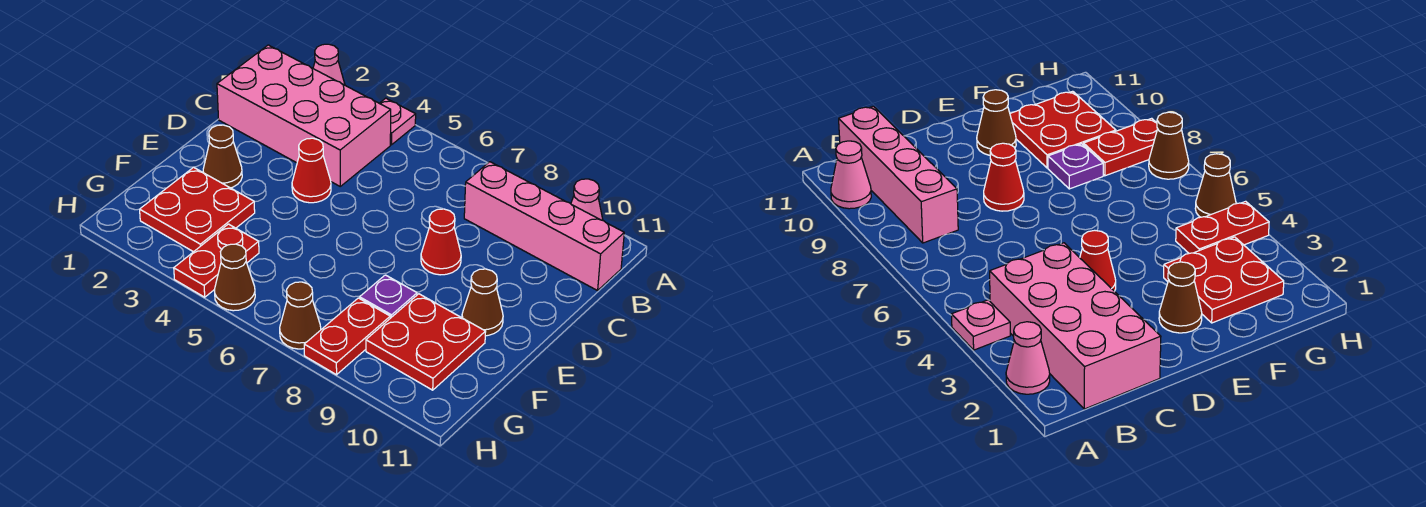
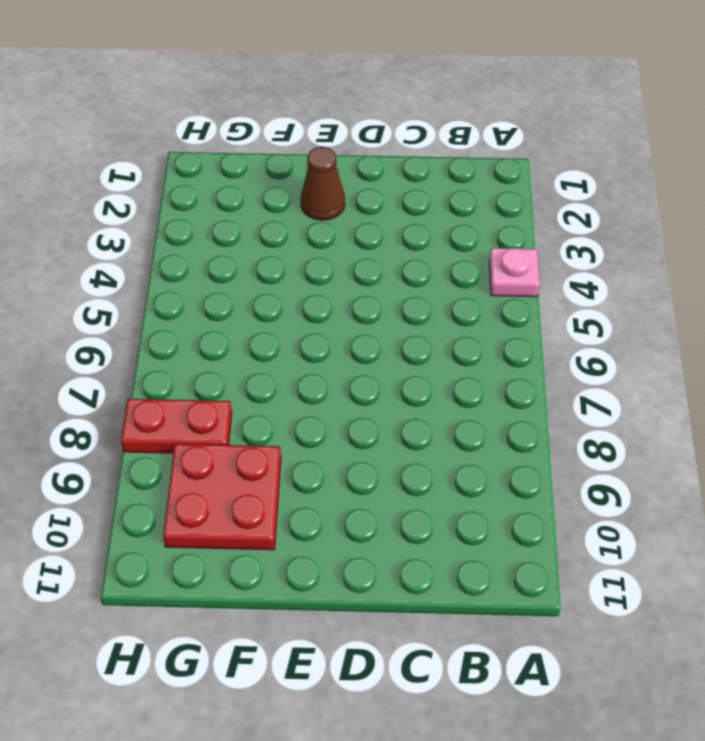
none -> pink 1x1 cone [313,44,345,85]
none -> pink 1x1 cone [571,179,603,220]
none -> pink 2x4 brick [217,45,391,186]

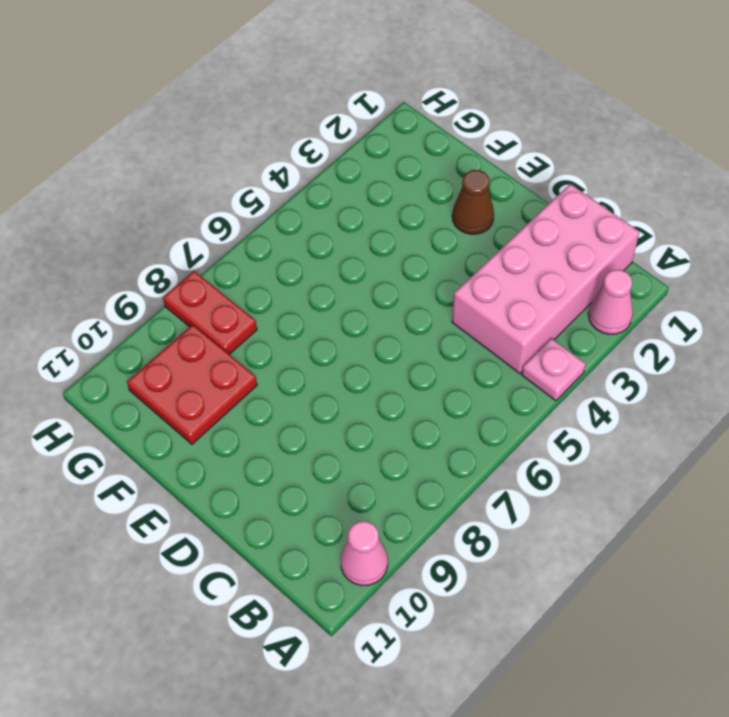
none -> pink 1x4 brick [464,162,624,291]
none -> red 1x1 cone [292,138,331,203]
none -> red 1x1 cone [421,209,461,275]

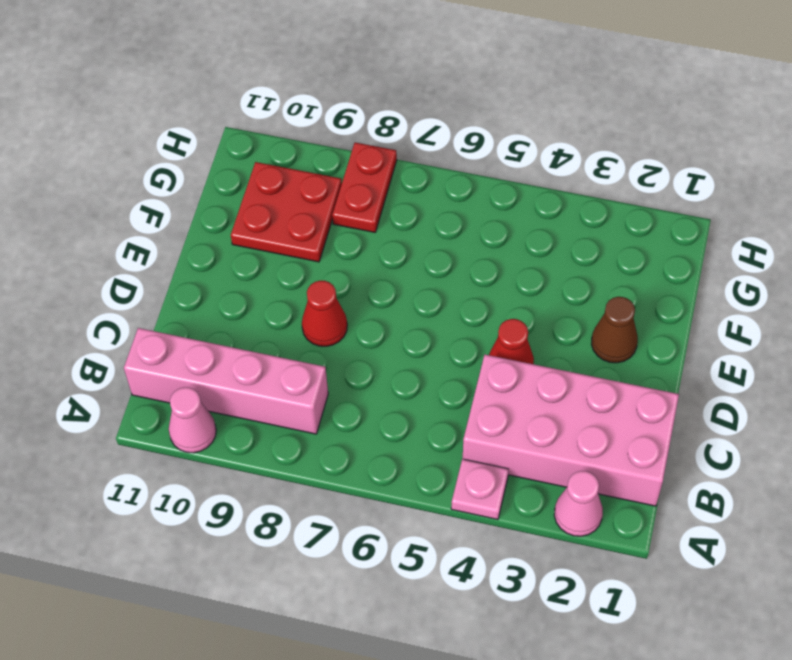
none -> brown 1x1 cone [462,269,503,336]
none -> red 2x2 plate [140,167,255,252]
none -> purple 1x1 plate [360,275,417,318]

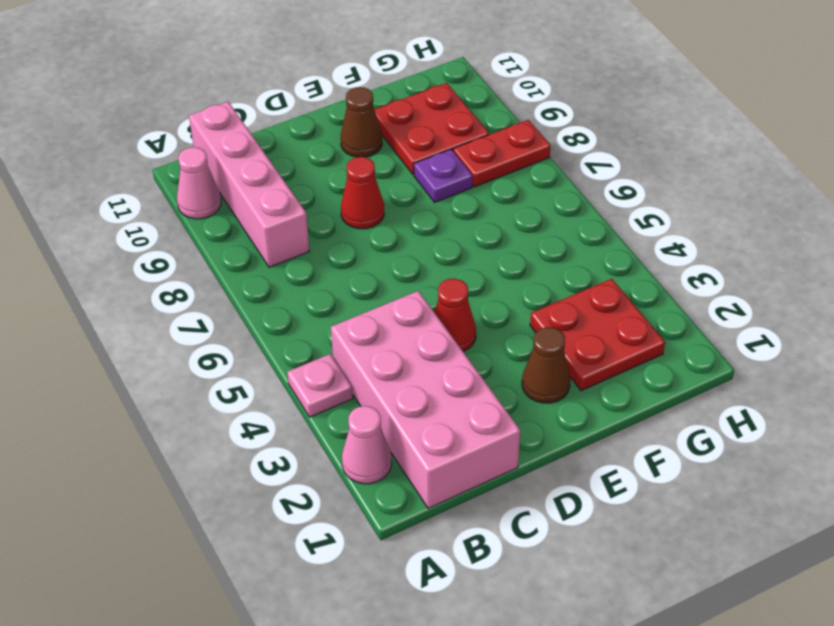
none -> red 1x2 plate [174,224,259,297]
none -> brown 1x1 cone [214,244,255,311]
none -> brown 1x1 cone [280,282,321,349]

